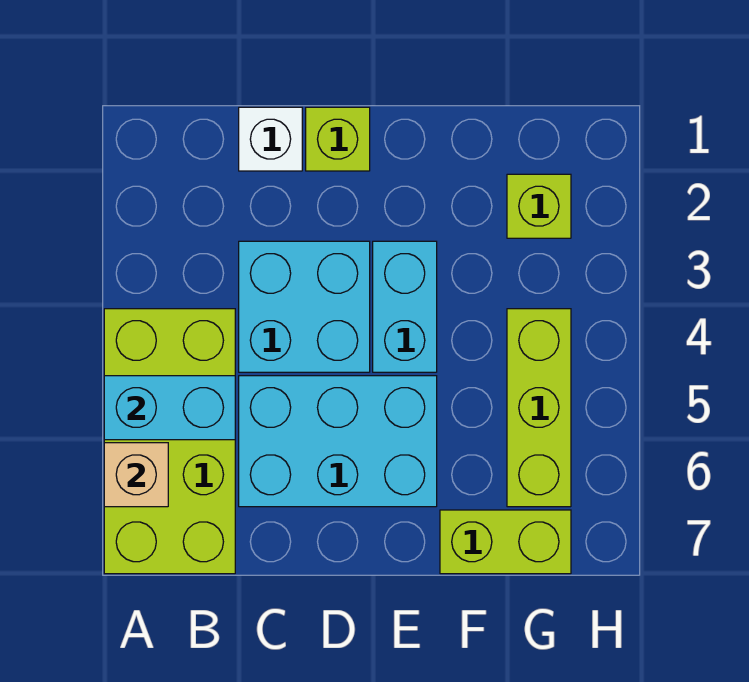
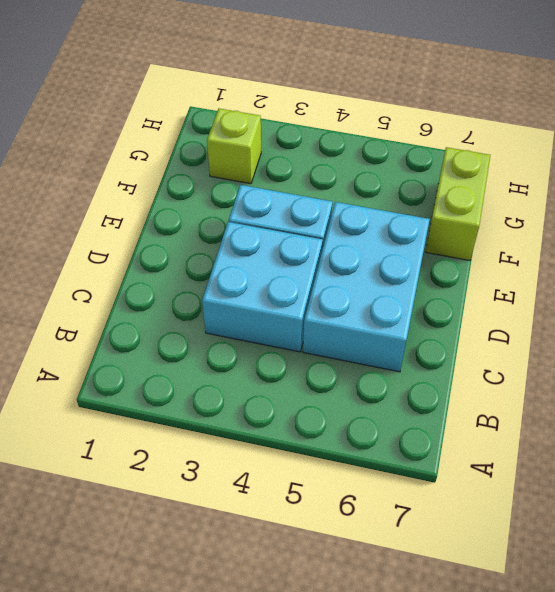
none -> lime 2x4 brick [104,309,235,574]
none -> white 1x1 brick [239,107,302,171]

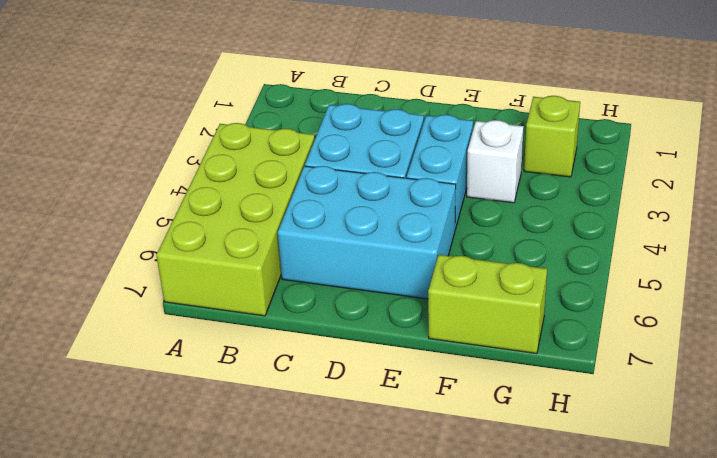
white 1x1 brick [467,120,524,203] -> white 1x1 brick moved to [239,107,302,171]
none -> lime 1x1 brick [306,107,370,171]
none -> lime 1x3 brick [507,309,571,507]

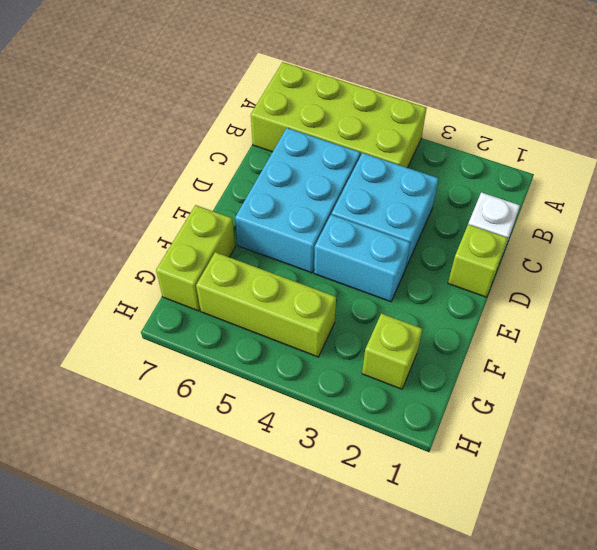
none -> cyan 1x2 brick [104,376,235,440]
none -> tan 1x1 brick [104,443,168,507]

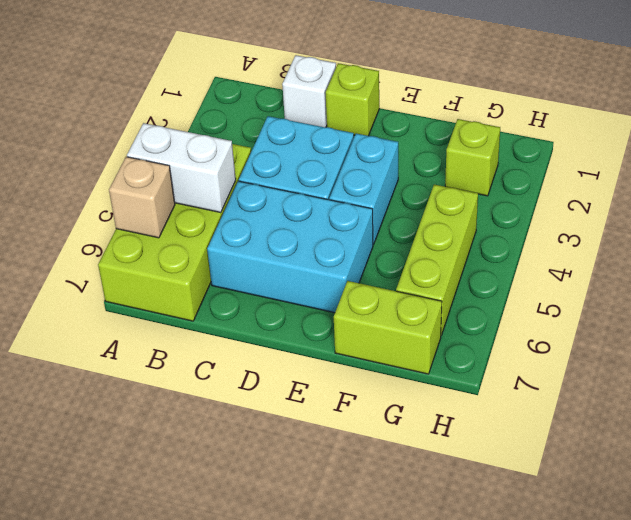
white 1x2 brick [127,123,236,213] -> cyan 1x2 brick [104,376,235,440]

